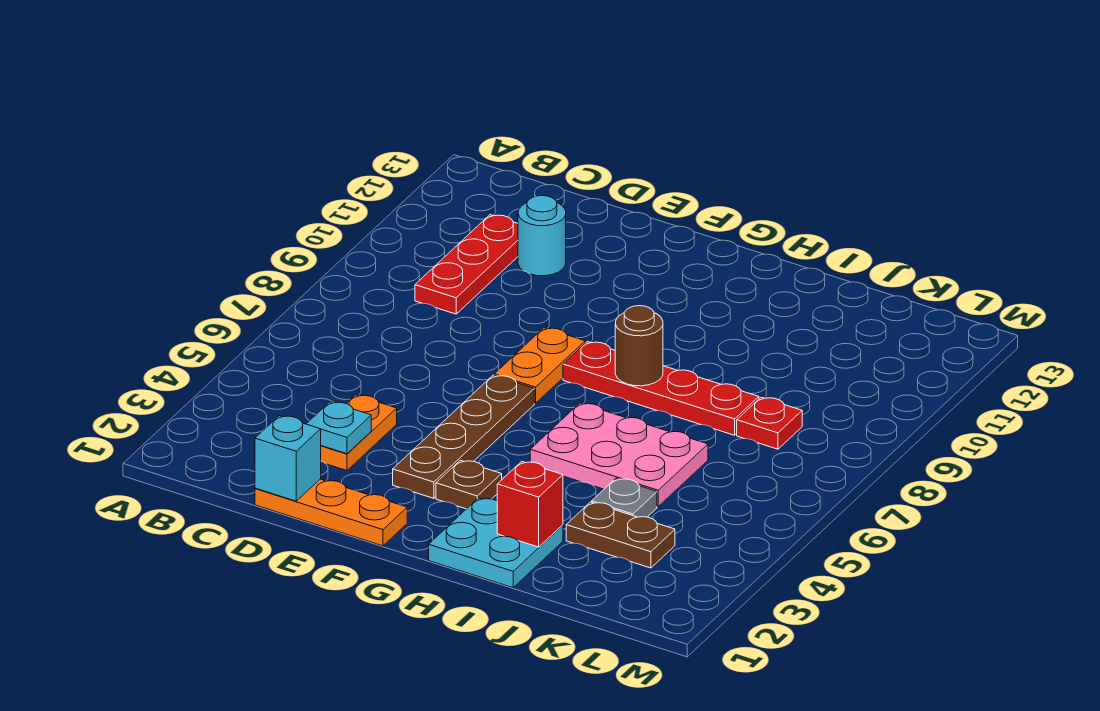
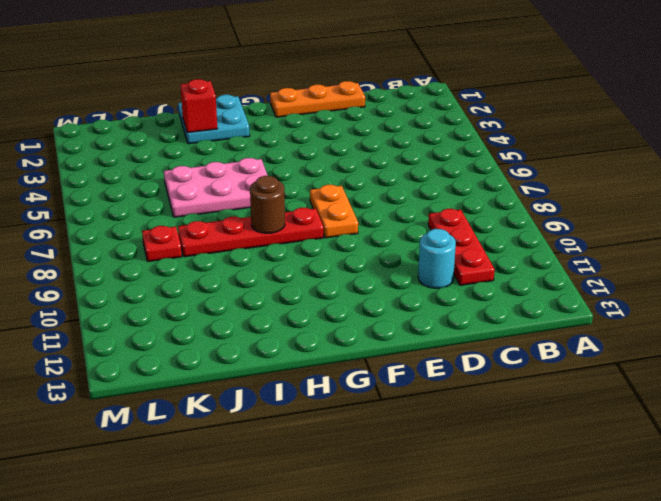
none -> orange 1x2 plate [321,395,397,471]
none -> brown 1x4 plate [393,375,534,498]
none -> brown 1x1 plate [436,460,502,509]

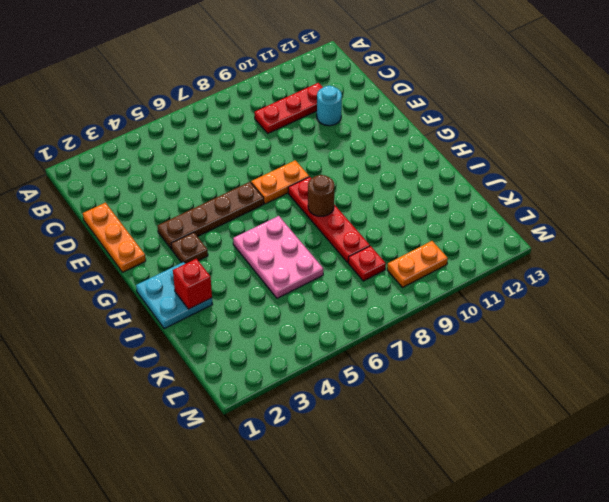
orange 1x2 plate [387,241,448,287] -> orange 1x2 plate moved to [321,395,397,471]
none -> brown 1x2 plate [566,502,675,568]
none -> grey 1x1 plate [592,478,657,517]
none -> cyan 1x1 brick [255,416,321,501]

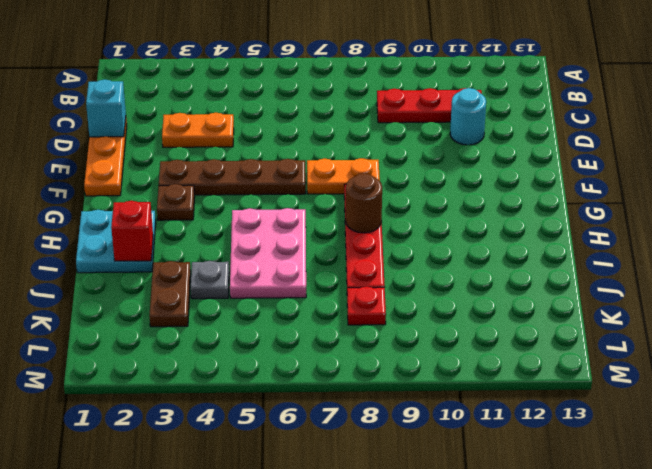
none -> cyan 1x1 plate [307,402,371,454]

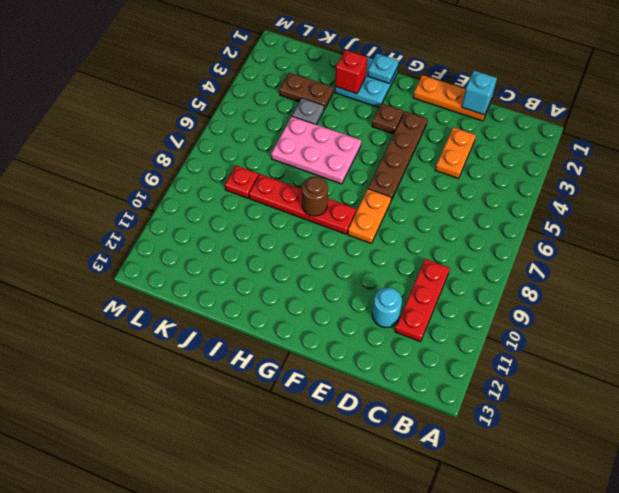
cyan 1x1 plate [368,54,399,83] -> cyan 1x1 plate moved to [307,402,371,454]

